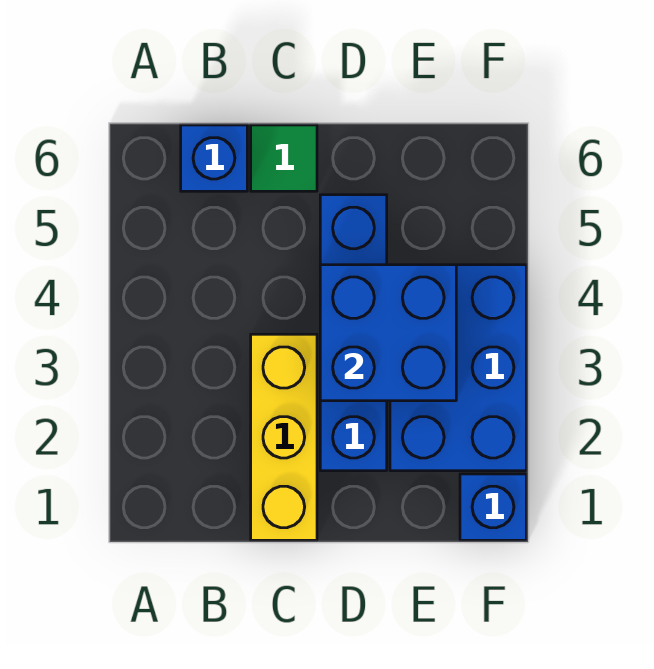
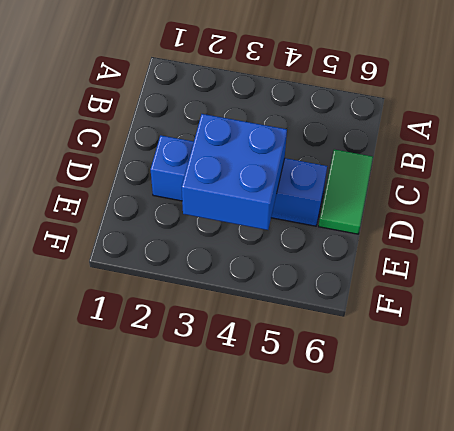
green 1x2 tile [319,149,373,234] -> green 1x1 tile [251,125,317,191]
none -> blue 1x1 brick [181,125,247,191]
none -> yellow 1x3 brick [251,334,317,540]

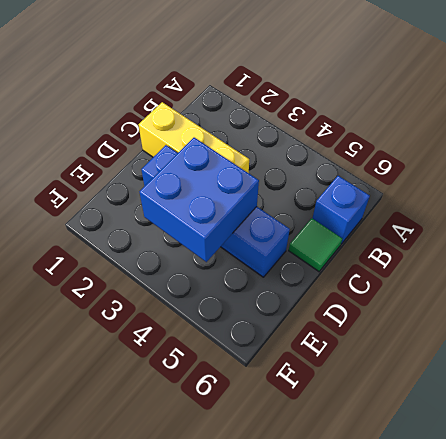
none -> blue 2x3 brick [390,265,526,471]
none -> blue 1x1 brick [460,474,526,540]

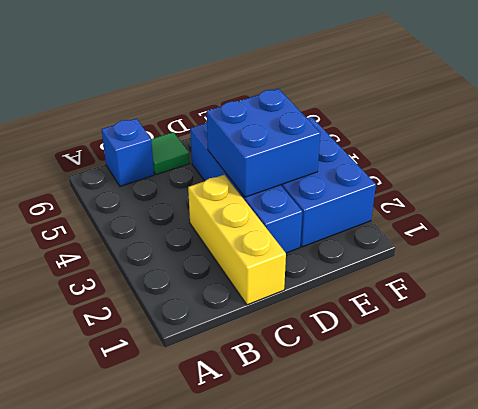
none -> blue 1x1 brick [460,474,526,540]

